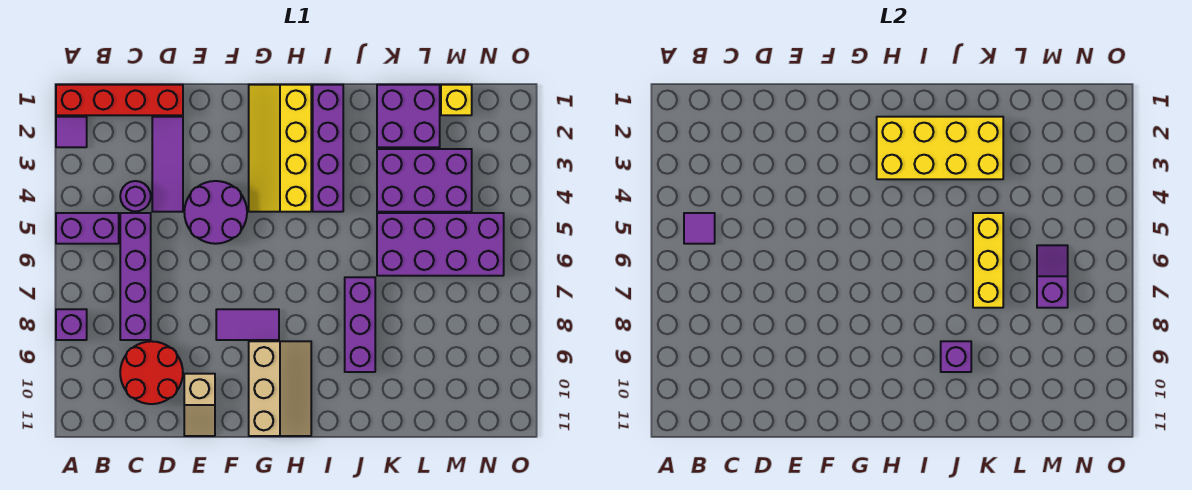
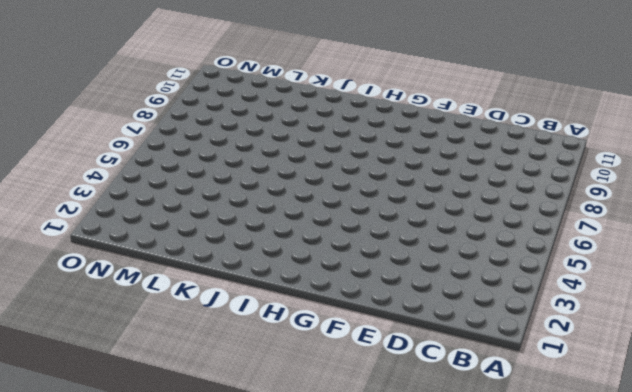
none -> red 1x4 brick [56,85,183,115]
none -> purple 1x1 tile [56,117,87,147]
none -> purple 1x2 brick [56,213,119,244]

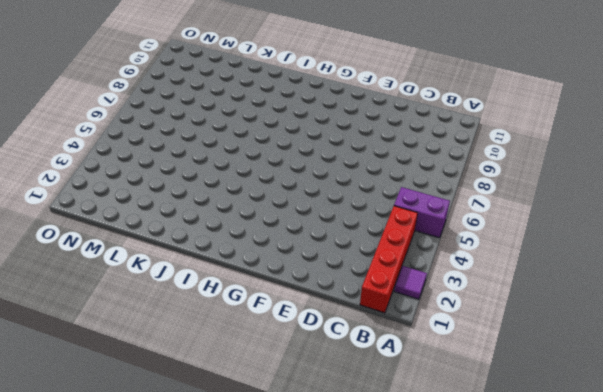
red 1x4 brick [360,206,418,313] -> red 1x4 brick turned to [56,85,183,115]
none -> purple 1x1 brick [56,309,87,340]
none -> purple 1x1 round brick [120,181,151,211]
none -> purple 1x4 brick [120,213,151,340]

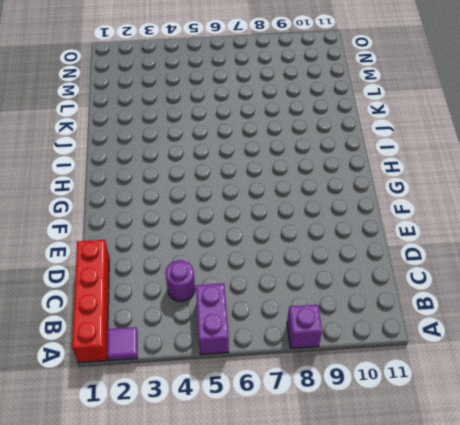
none -> purple 1x4 brick [120,213,151,340]
none -> red 2x2 round brick [120,341,183,404]
none -> purple 1x3 tile [152,117,183,212]

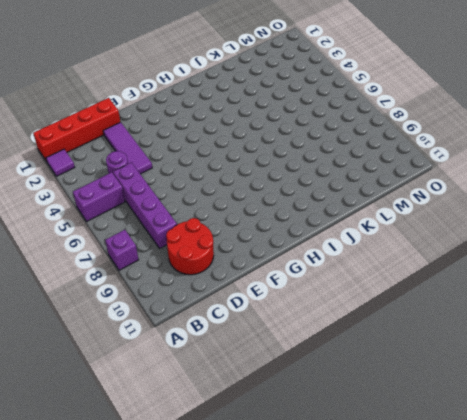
none -> purple 2x2 round brick [184,181,247,244]
none -> tan 1x2 slope [184,374,215,436]
none -> purple 1x2 tile [216,309,279,340]

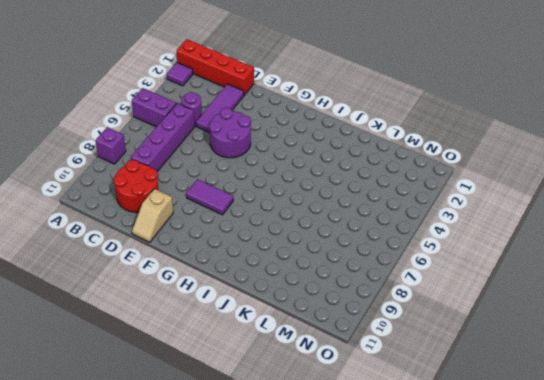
none -> yellow 2x4 slope [249,85,311,212]
none -> tan 2x3 slope [249,341,311,436]
none -> purple 1x4 brick [313,85,343,212]

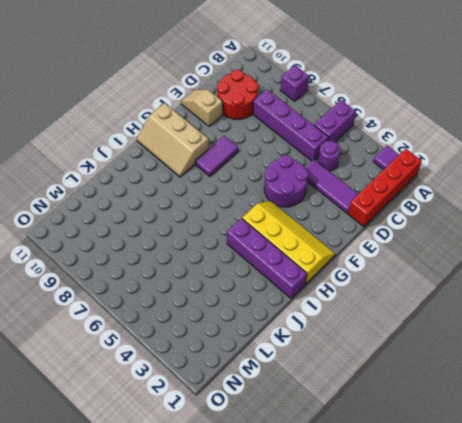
none -> purple 1x3 brick [345,277,375,372]
none -> purple 2x2 brick [377,85,440,147]
none -> purple 2x3 brick [377,149,472,212]

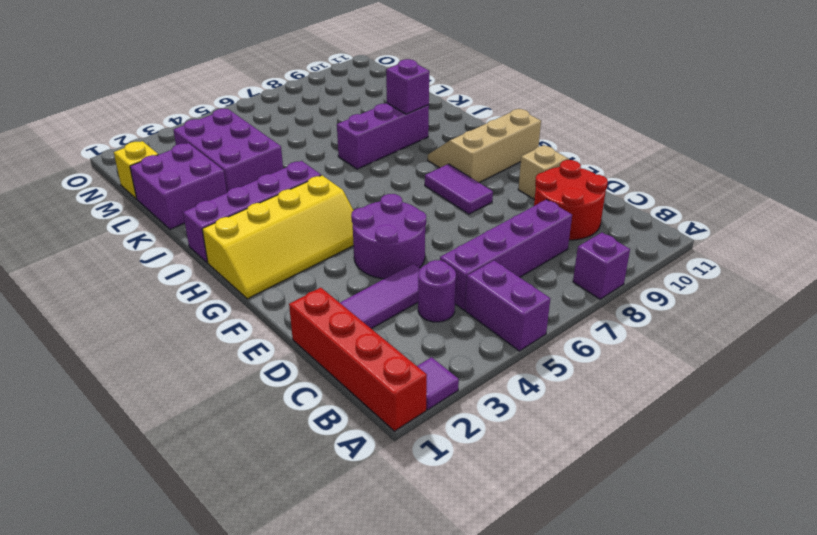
none -> purple 2x4 brick [377,213,504,276]
none -> purple 1x1 tile [684,213,715,244]
none -> yellow 2x4 brick [877,117,1003,179]

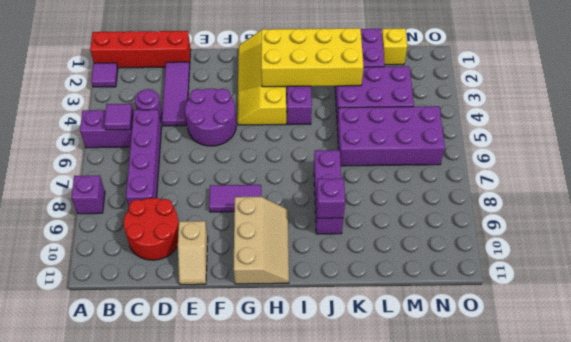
none -> yellow 1x3 brick [973,213,1003,308]
none -> purple 1x2 slope [1037,245,1068,308]

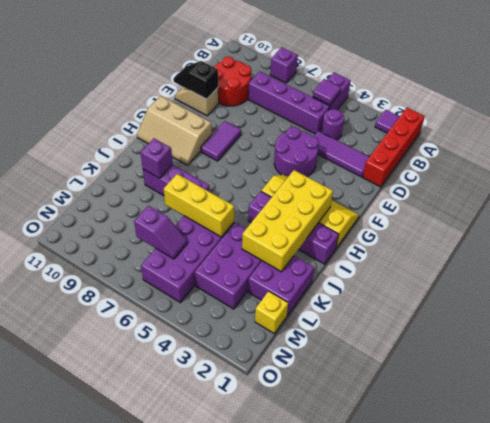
black 1x2 slope [173,61,218,99] -> none

